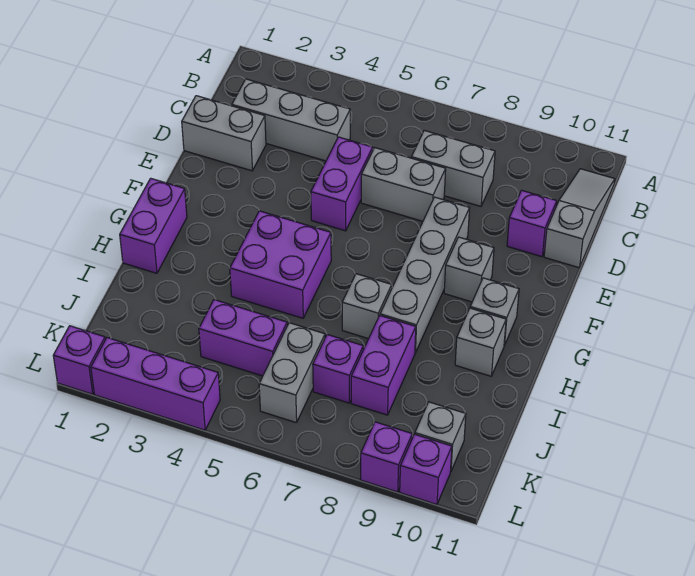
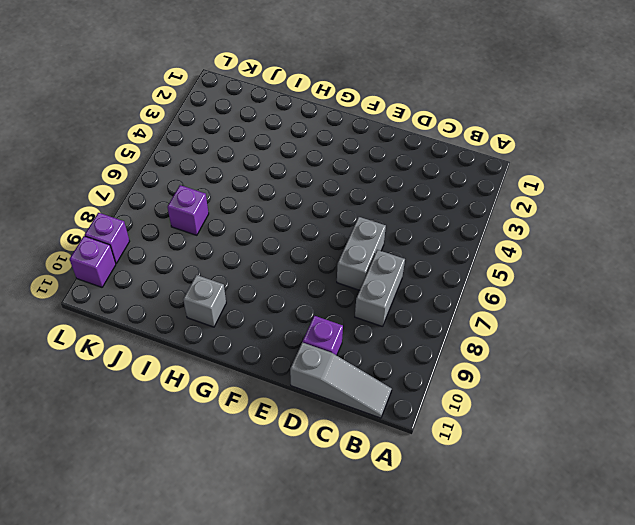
none -> grey 1x3 brick [232,79,350,161]
none -> grey 1x2 brick [182,96,266,171]
none -> purple 1x2 brick [311,137,373,231]

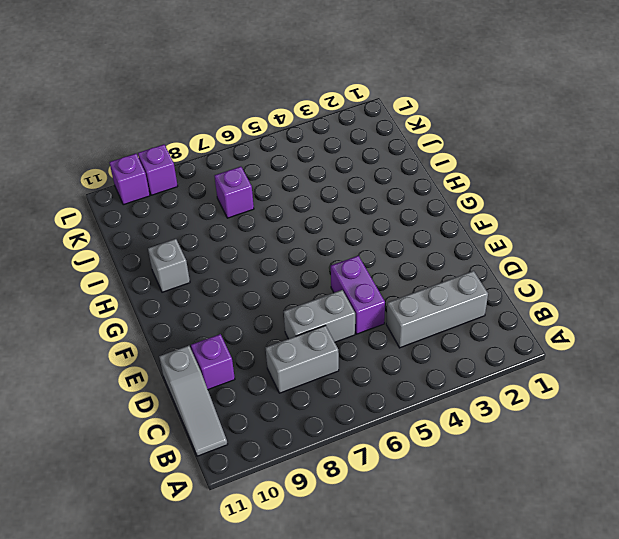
none -> grey 1x2 brick [182,96,266,171]
none -> grey 1x4 brick [380,197,470,353]
none -> grey 1x1 brick [444,237,494,302]

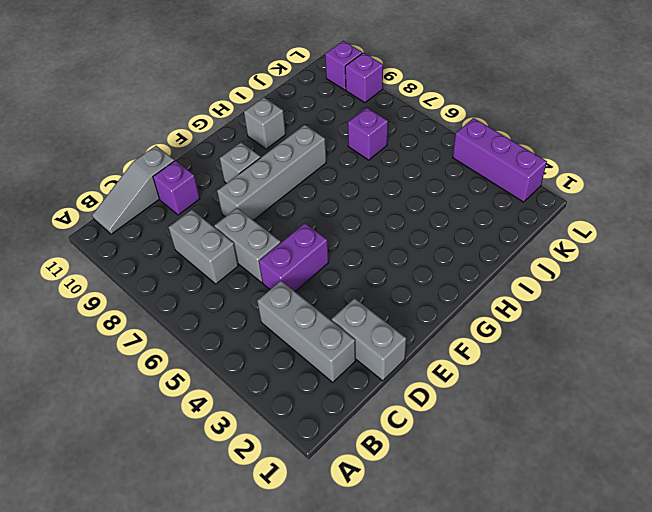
none -> purple 1x2 brick [120,178,187,273]
none -> purple 2x2 brick [230,211,331,318]
none -> grey 1x1 brick [470,278,519,345]

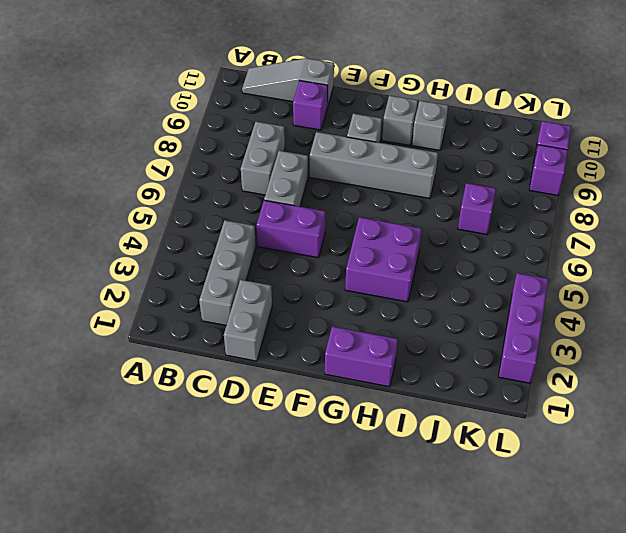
none -> grey 1x1 brick [342,274,392,339]
none -> purple 1x2 brick [351,316,416,415]
none -> purple 1x2 brick [199,300,287,376]

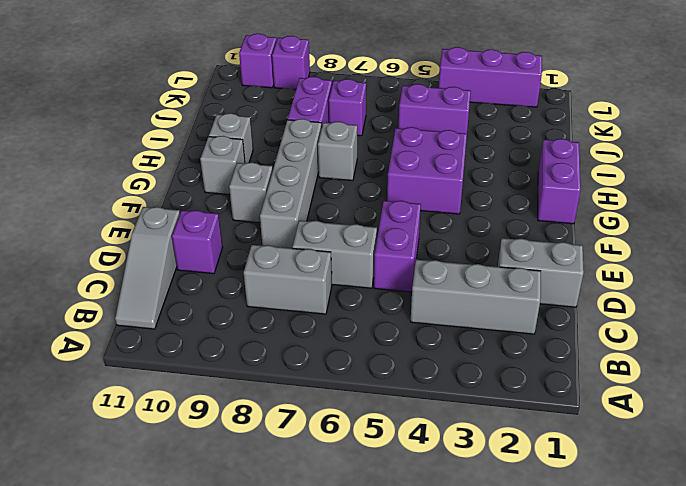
none -> grey 1x2 brick [259,323,325,423]
none -> grey 1x1 brick [415,402,466,471]
none -> purple 1x1 brick [53,326,105,394]

